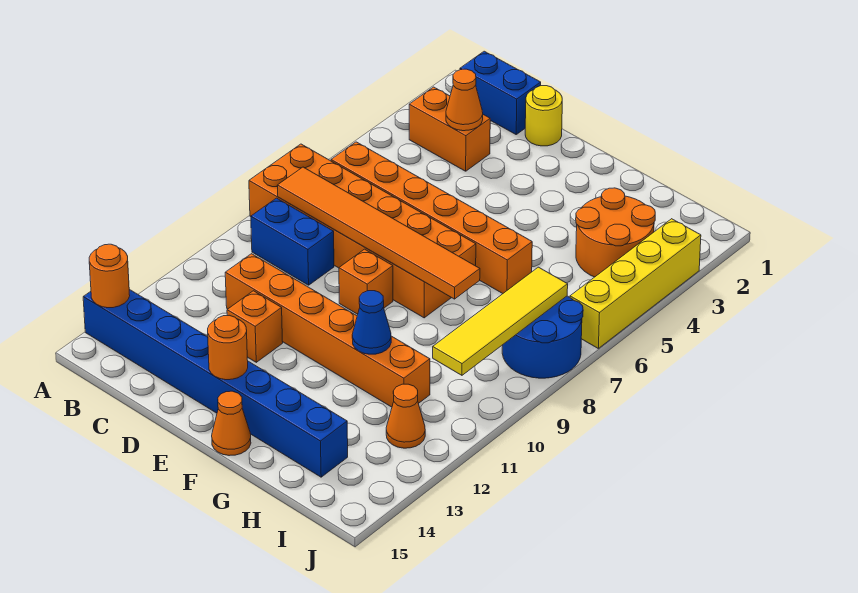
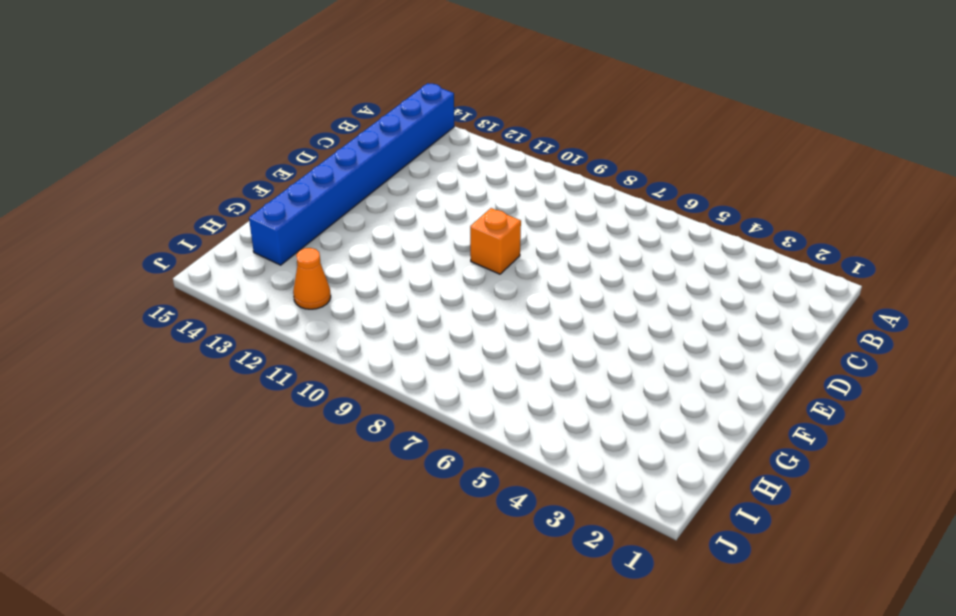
none -> orange 2x6 brick [249,144,476,318]
none -> blue 1x2 brick [460,51,541,134]
none -> orange 1x2 brick [409,87,490,171]

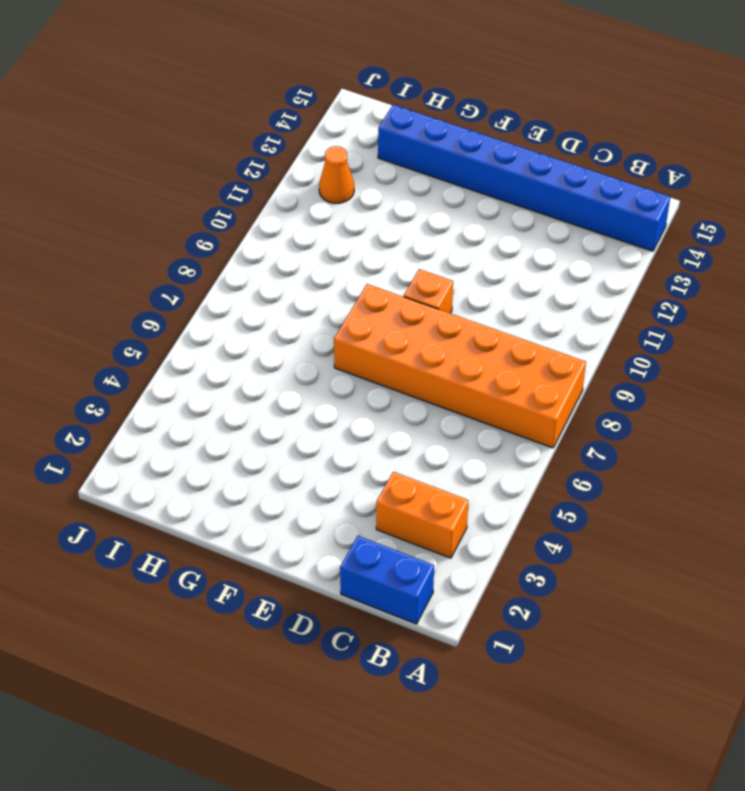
none -> orange 1x6 brick [331,142,532,294]
none -> blue 1x2 brick [251,198,334,285]
none -> orange 1x6 brick [225,254,430,407]

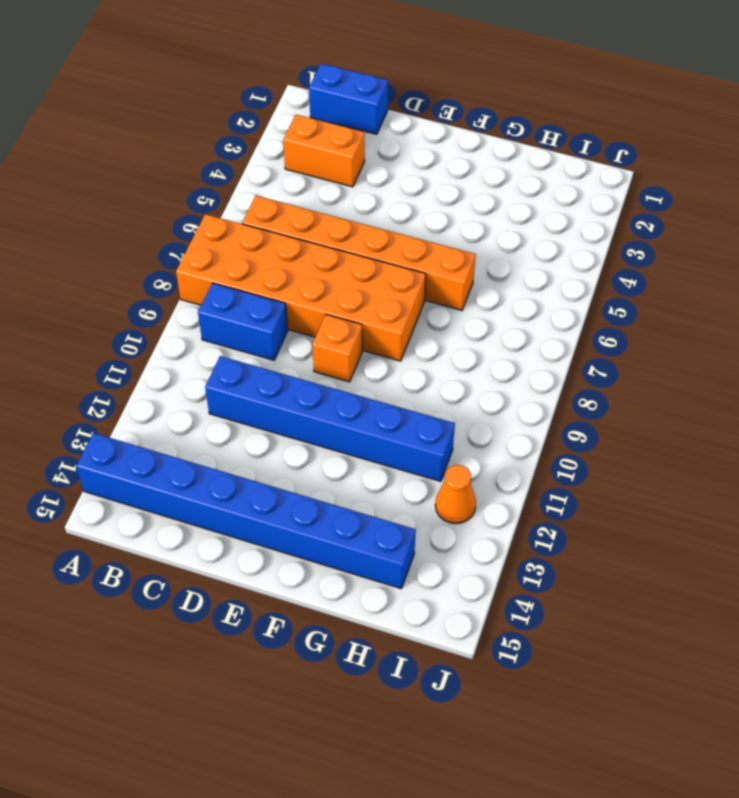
blue 1x6 brick [205,356,455,482] -> orange 1x6 brick [225,254,430,407]
none -> yellow 1x1 round brick [525,86,562,146]
none -> orange 1x1 brick [227,291,283,362]
none -> orange 1x1 cone [212,391,251,456]

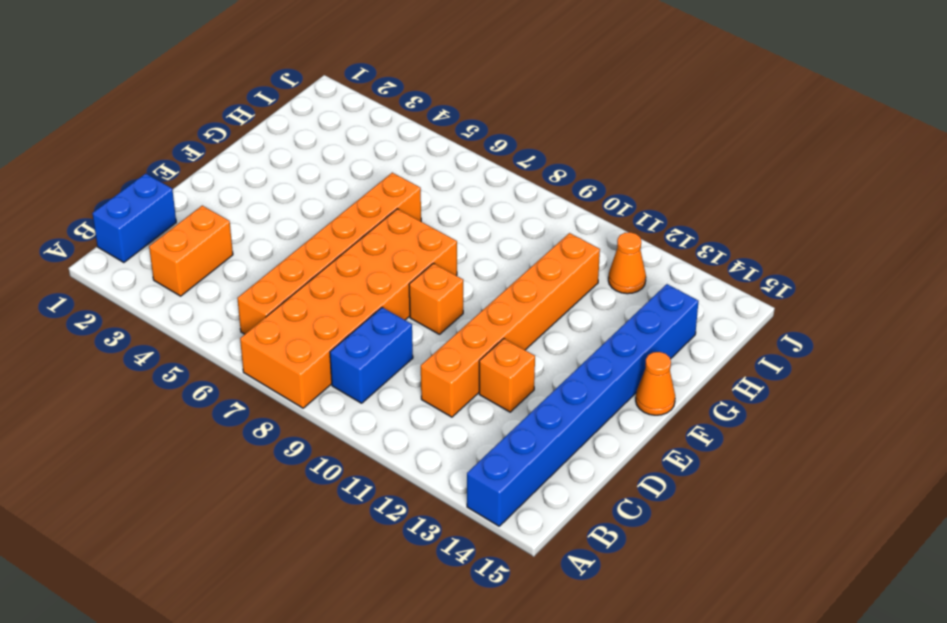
none -> yellow 1x1 round brick [525,86,562,146]
none -> orange 2x2 round brick [576,188,655,277]
none -> blue 2x2 round brick [502,296,583,378]

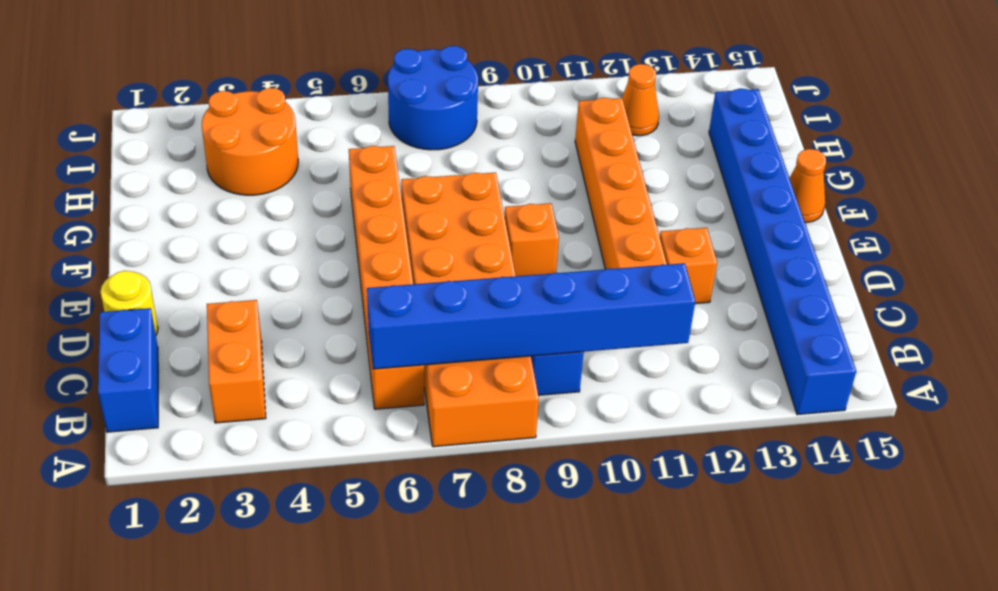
blue 1x6 brick [367,263,695,369] -> orange 1x6 tile [277,167,480,299]
none -> yellow 1x4 brick [570,219,701,348]
none -> orange 1x1 round brick [89,244,130,308]
none -> orange 1x1 cone [446,69,483,131]

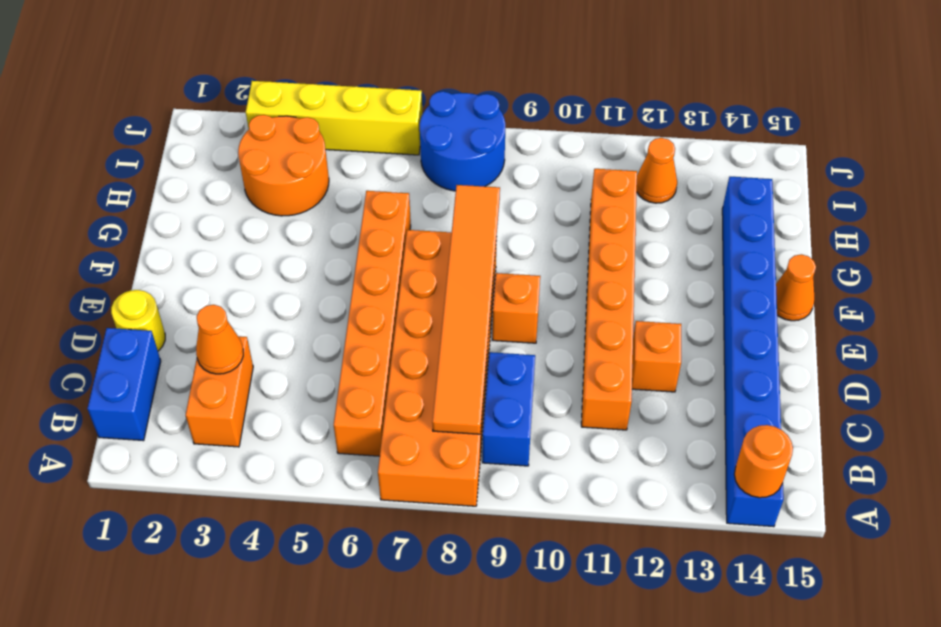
none -> orange 1x1 round brick [208,315,248,380]
none -> blue 1x1 cone [352,291,391,354]
none -> yellow 1x4 tile [433,267,568,375]

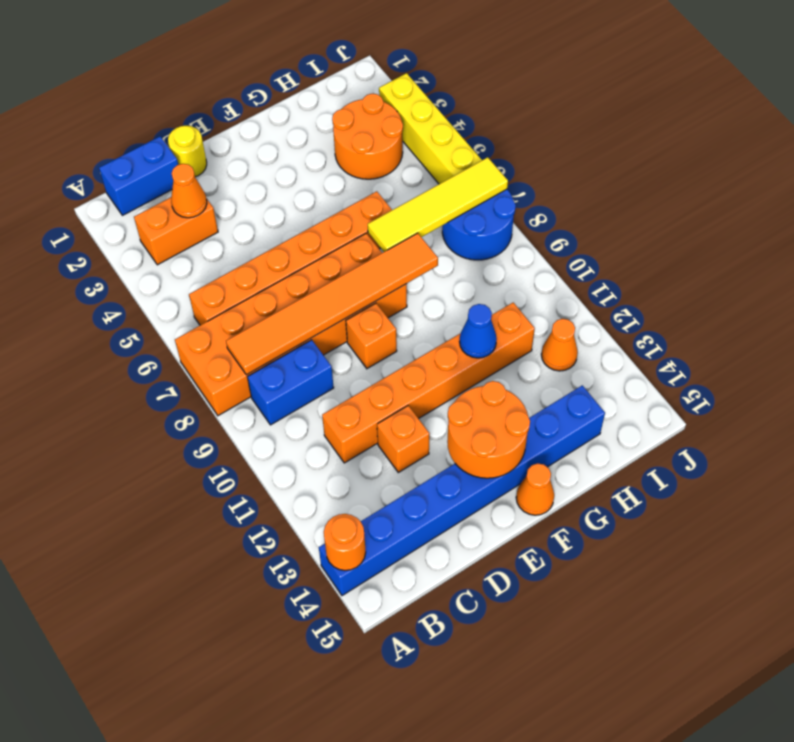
orange 2x2 round brick [447,381,530,478] -> orange 1x1 round brick [208,315,248,380]
yellow 1x4 tile [368,157,508,252] -> yellow 1x4 tile turned to [433,267,568,375]

